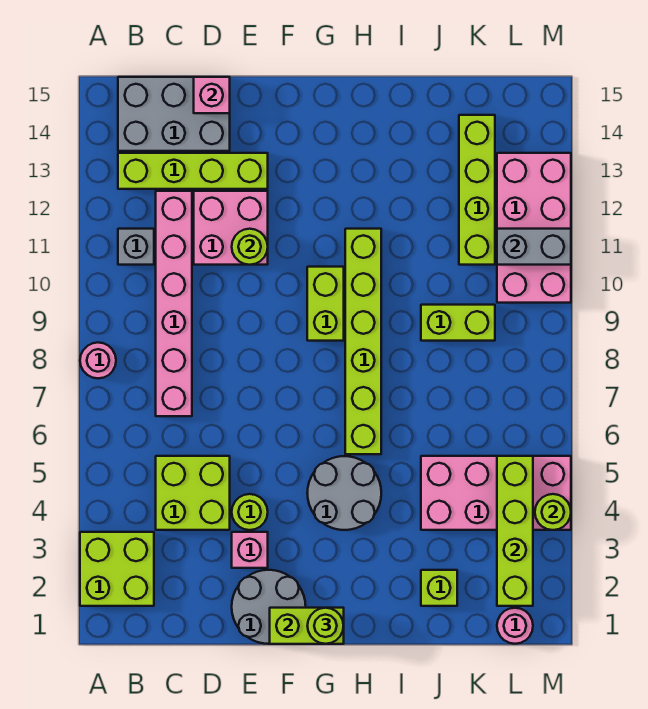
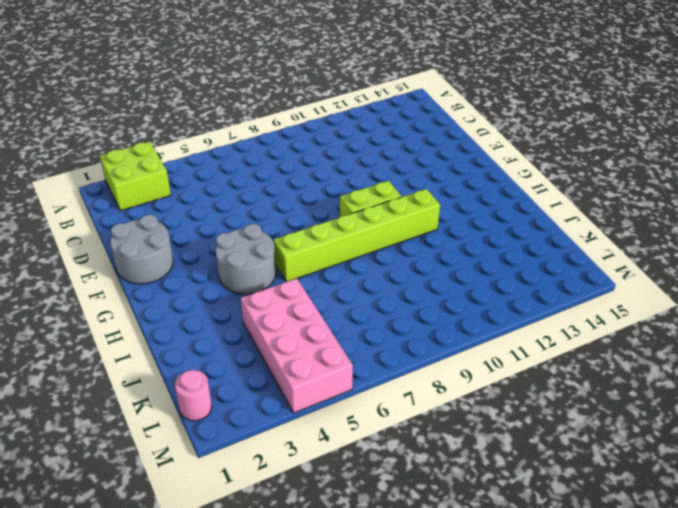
none -> pink 1x1 round brick [80,343,116,378]
none -> grey 1x1 brick [118,229,154,265]
none -> lime 1x4 brick [118,153,268,189]

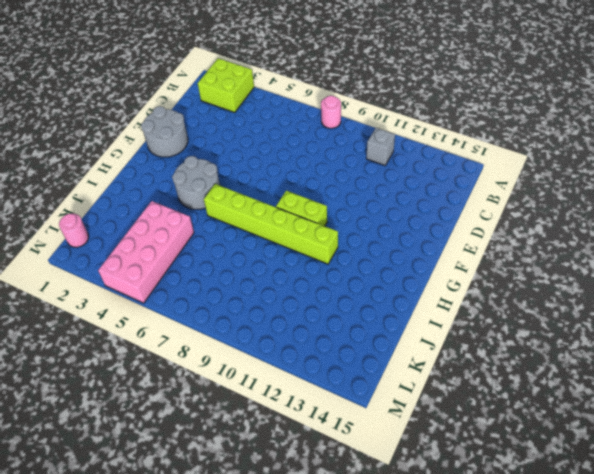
none -> lime 1x4 brick [118,153,268,189]
none -> grey 2x3 brick [118,77,230,151]
none -> lime 2x2 brick [156,456,230,530]

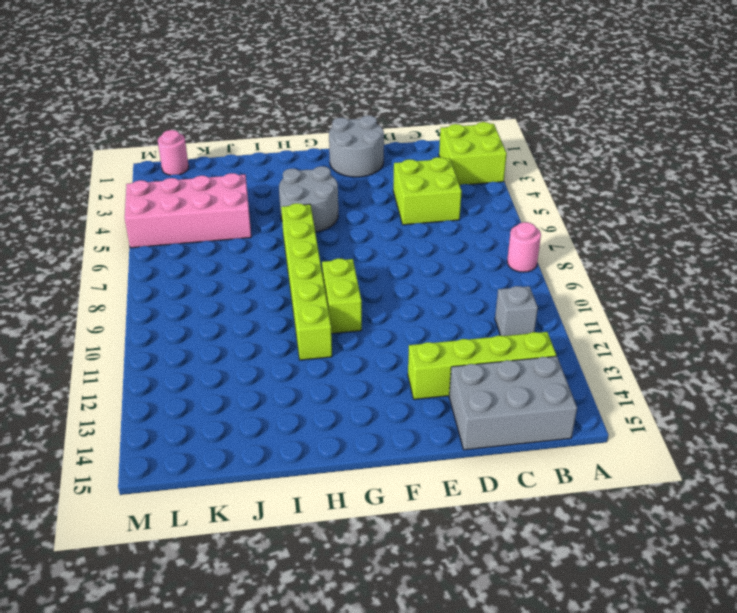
none -> pink 1x6 brick [156,191,192,416]
none -> pink 2x2 brick [194,191,268,265]
none -> pink 1x1 brick [232,532,268,568]

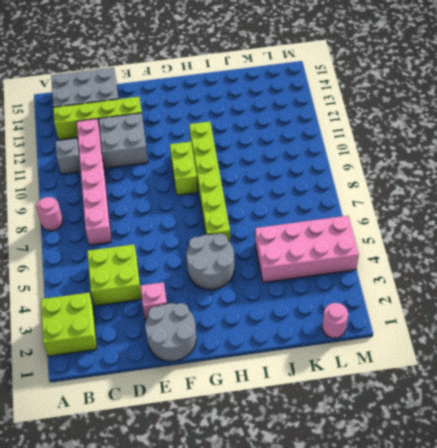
grey 2x2 brick [99,113,148,168] -> pink 2x2 brick [194,191,268,265]
none -> lime 1x1 round brick [232,494,268,530]
none -> lime 1x1 brick [421,570,457,606]
none -> lime 1x2 brick [421,305,495,341]

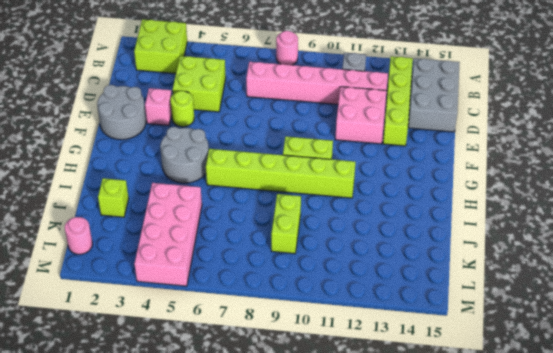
none -> lime 1x4 brick [459,115,495,265]
none -> pink 2x4 brick [497,153,571,303]
none -> pink 1x1 brick [194,77,230,113]

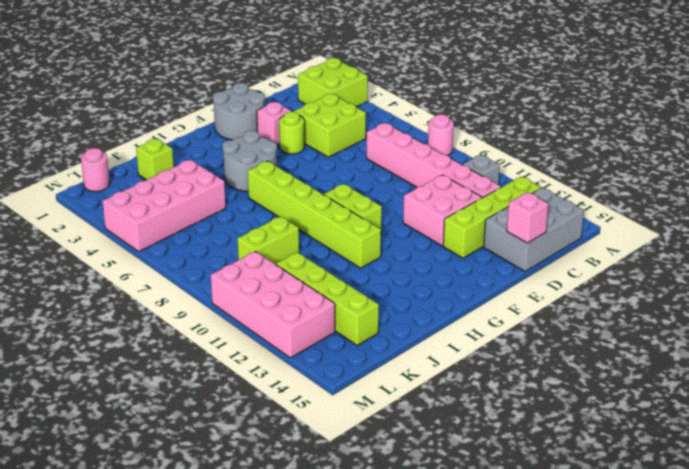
none -> lime 1x1 round brick [232,229,268,265]
none -> lime 1x2 brick [270,608,344,644]
none -> lime 1x4 brick [497,456,533,606]

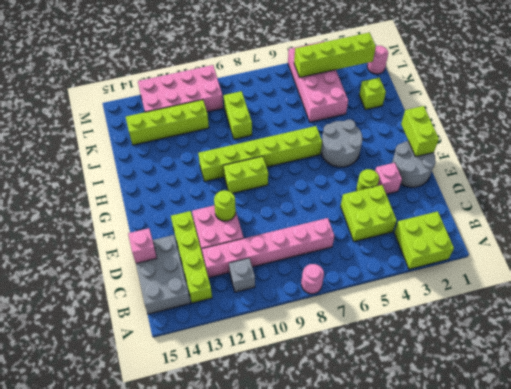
none -> grey 1x2 brick [497,229,571,265]
none -> lime 1x1 round brick [535,494,571,530]
none -> lime 1x1 round brick [307,608,344,644]

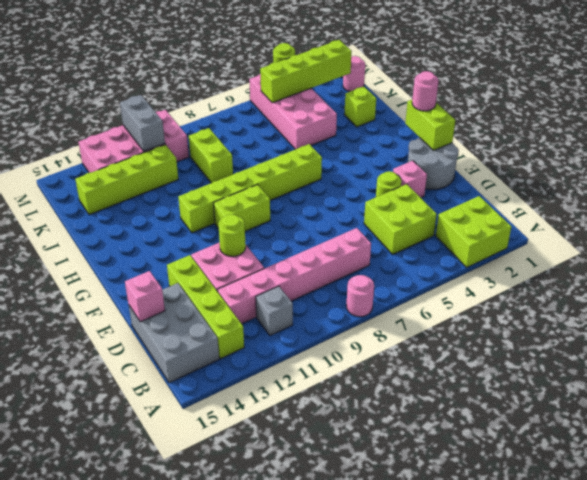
pink 1x1 round brick [412,71,439,111] -> lime 1x1 round brick [307,608,344,644]
none -> grey 2x2 round brick [307,456,381,530]

